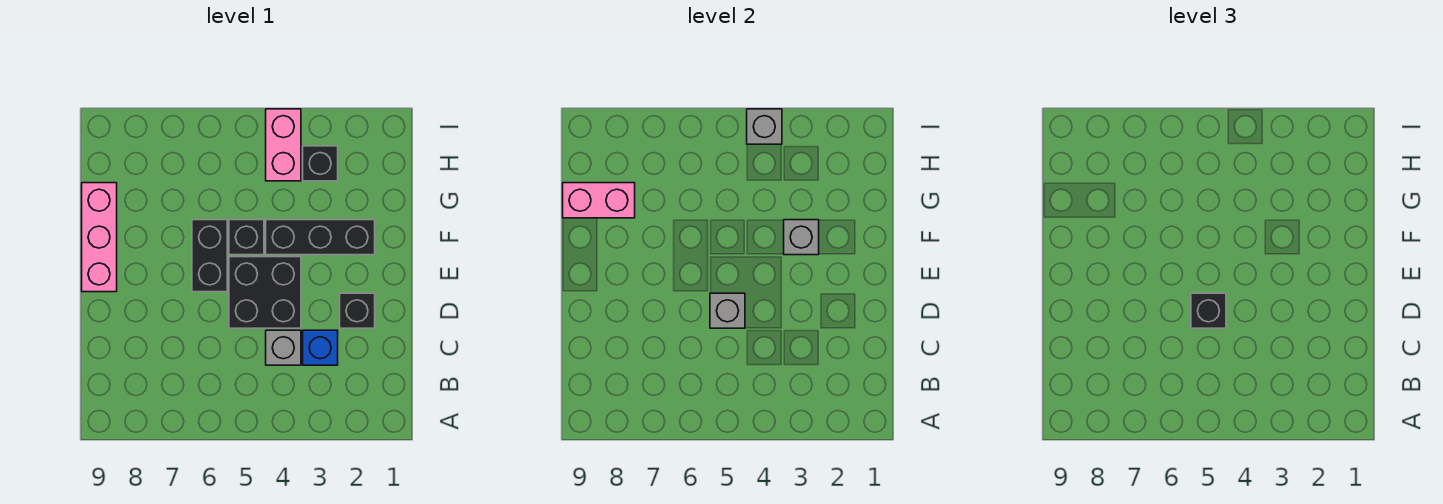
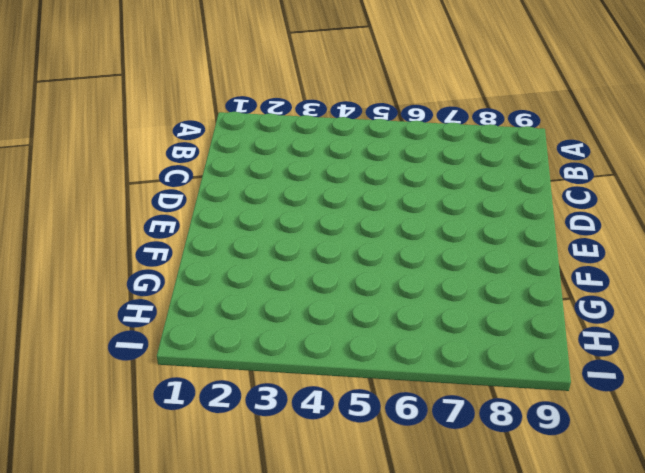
none -> blue 1x1 brick [303,330,338,365]
none -> grey 1x1 brick [266,330,301,365]
none -> black 1x1 brick [340,293,375,328]

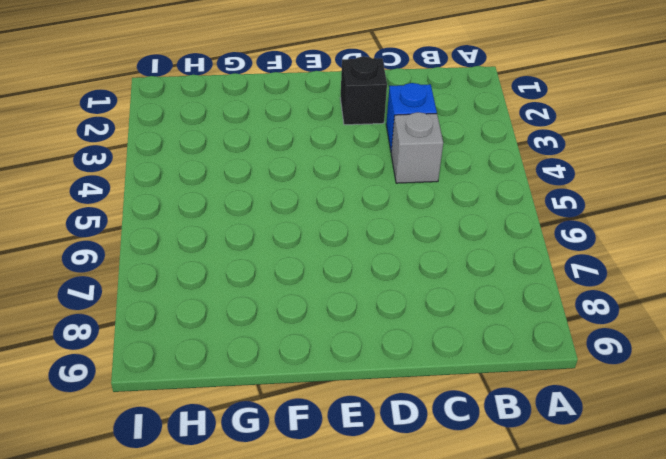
none -> black 2x2 brick [229,257,301,328]
none -> black 1x2 brick [192,220,227,292]
none -> pink 1x3 brick [82,183,117,292]

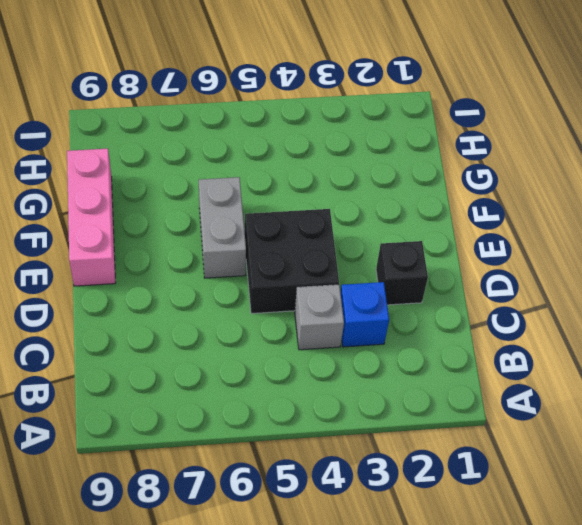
grey 1x2 brick [199,177,246,278] -> black 1x2 brick [192,220,227,292]
none -> black 1x3 brick [266,220,375,255]
none -> black 1x1 brick [229,220,264,255]
none -> black 1x1 brick [303,146,338,181]

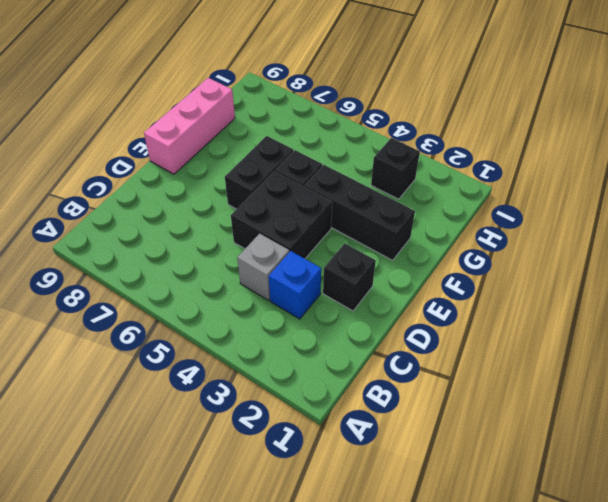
none -> pink 1x2 brick [266,109,301,181]
none -> grey 1x1 brick [710,293,745,328]
none -> grey 1x1 brick [784,220,819,255]

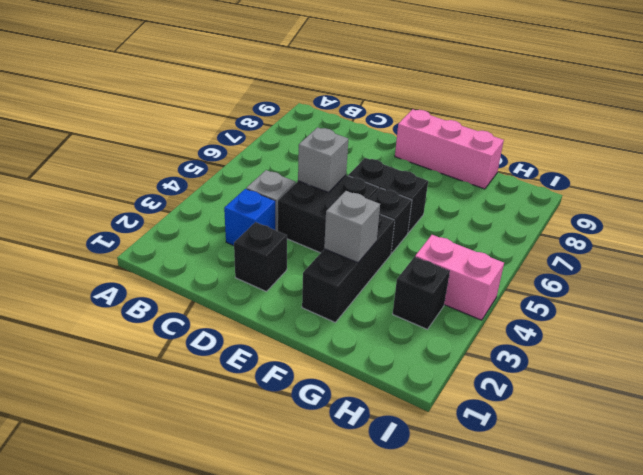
none -> pink 1x2 brick [563,183,635,218]
none -> grey 1x1 brick [747,109,782,144]
none -> black 1x1 brick [1191,293,1226,328]

